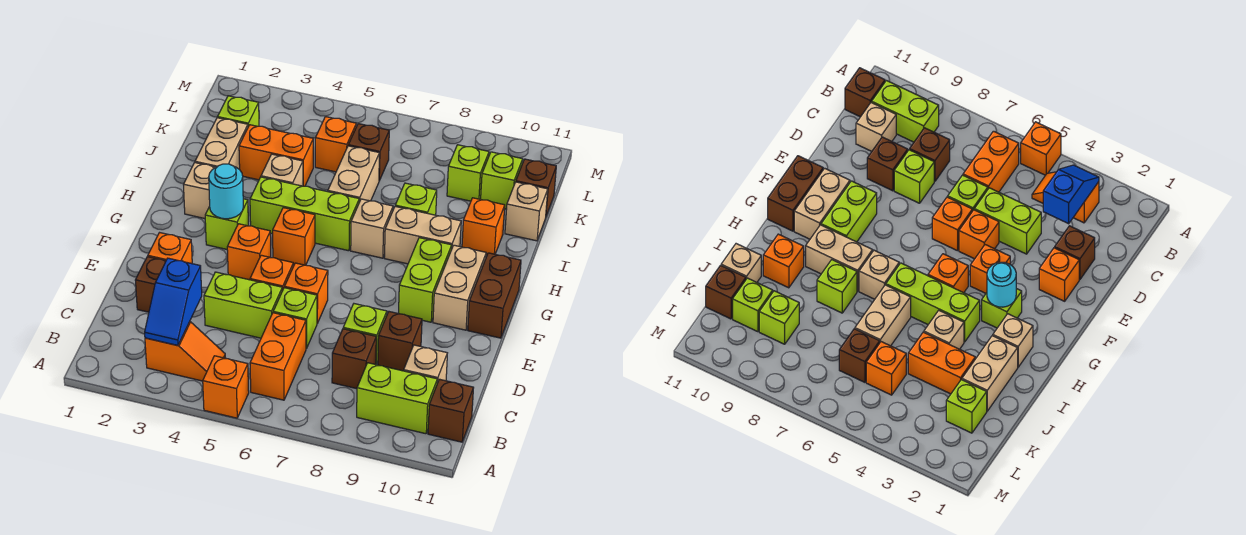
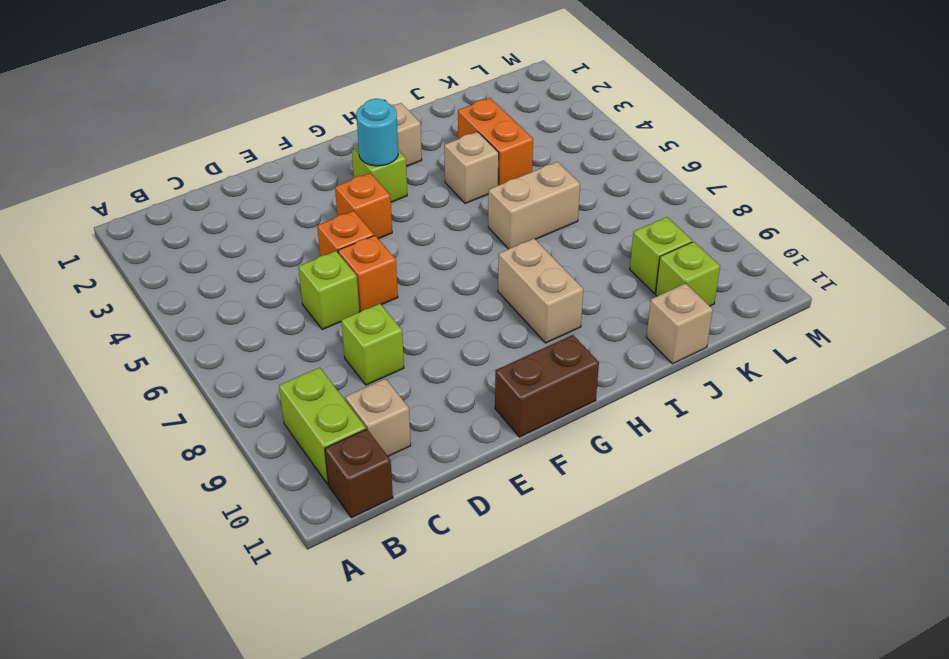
none -> orange 1x1 brick [203,356,249,418]
none -> orange 1x2 slope [145,322,225,381]
none -> orange 1x2 brick [250,313,306,400]
none -> brown 1x1 brick [332,329,376,389]

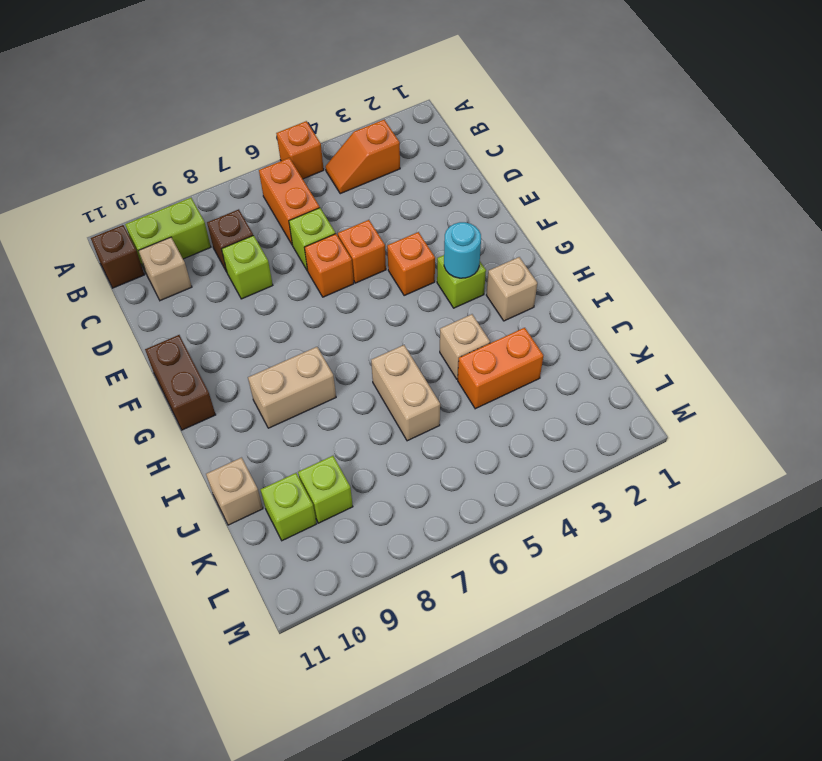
none -> brown 1x1 brick [135,257,166,312]
none -> lime 1x2 brick [204,272,282,338]
none -> brown 1x1 brick [378,312,422,371]
none -> orange 1x1 brick [148,233,192,264]

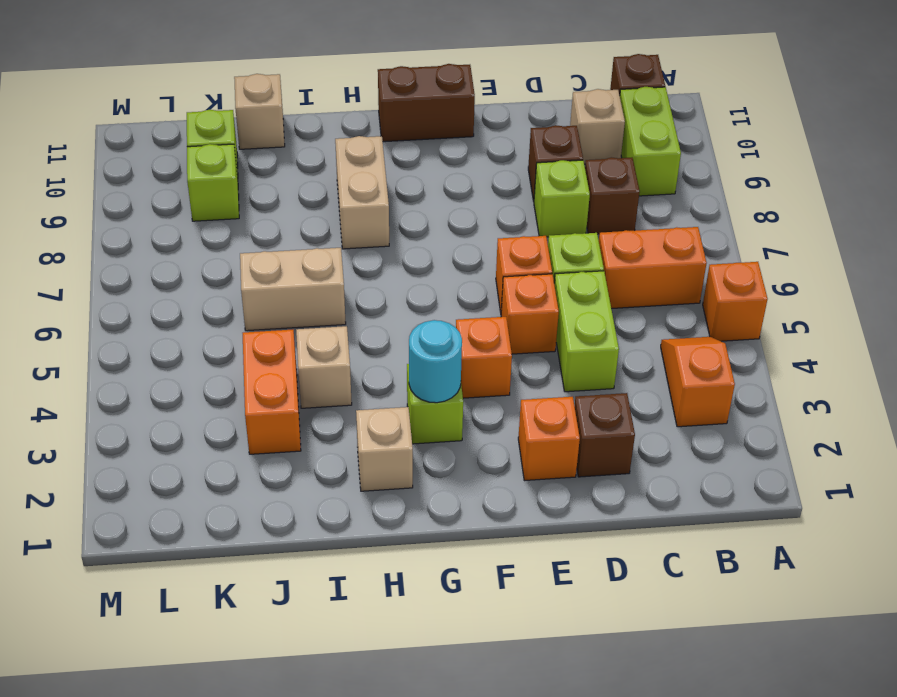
none -> lime 1x2 brick [398,238,452,322]
none -> tan 1x2 brick [433,245,486,330]
none -> orange 1x1 brick [273,208,315,265]
none -> lime 1x3 brick [250,177,359,251]

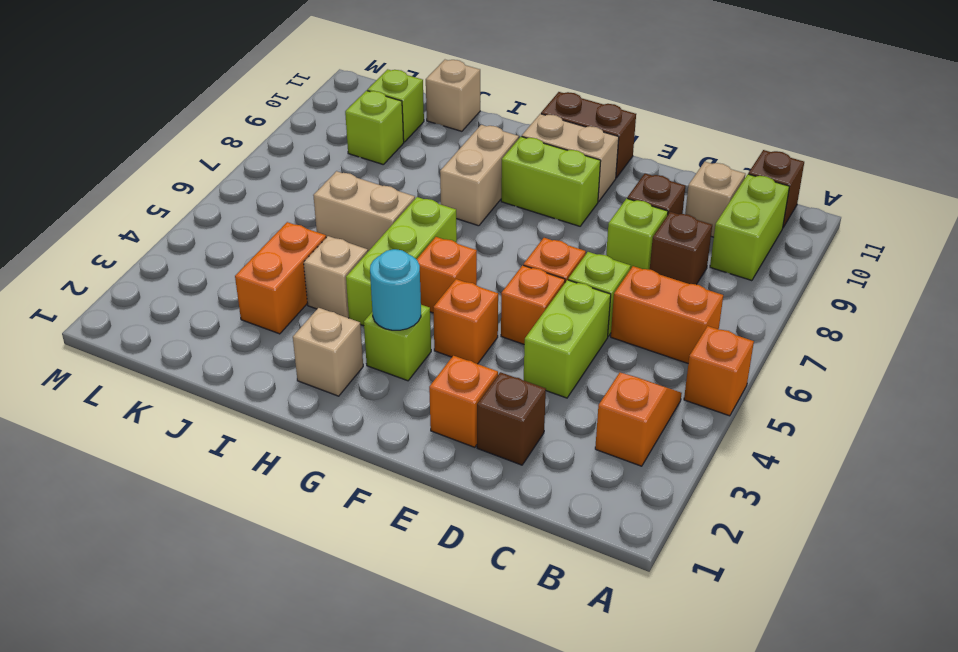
none -> tan 1x1 brick [351,199,393,258]
none -> tan 1x2 brick [195,117,248,170]
none -> lime 1x1 brick [395,183,437,215]
none -> orange 1x1 brick [462,198,505,255]

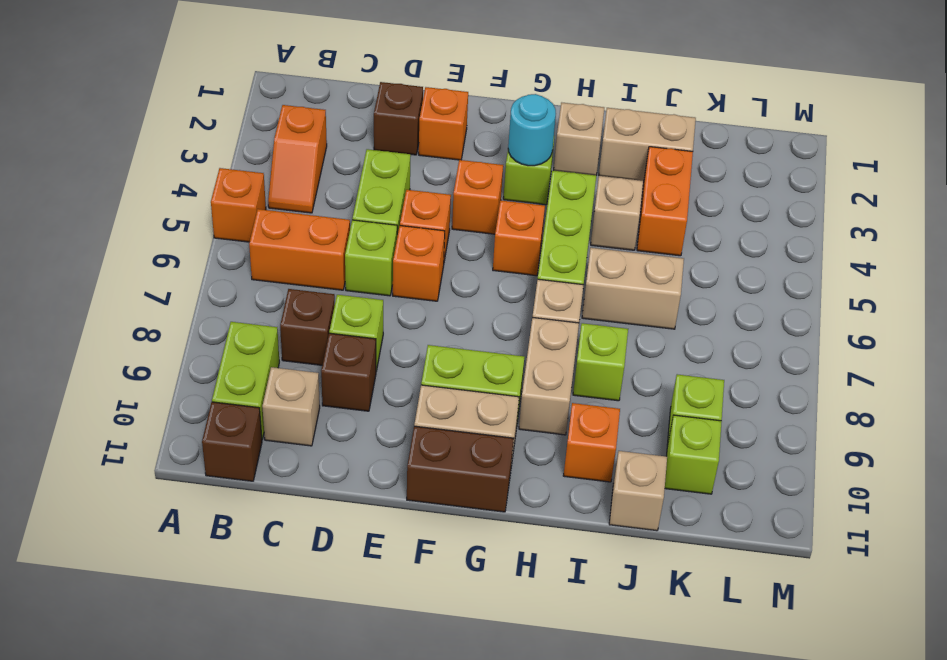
none -> lime 1x1 brick [218,96,259,126]
none -> orange 1x1 brick [315,117,356,172]
none -> brown 1x1 brick [348,124,389,181]
none -> brown 1x1 brick [516,159,556,216]

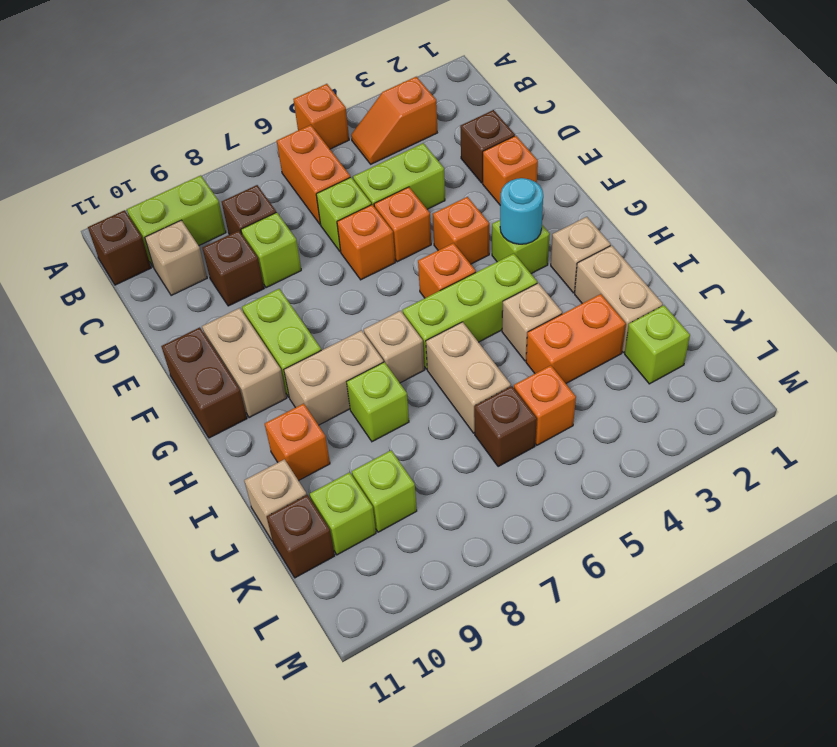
none -> blue 1x2 slope [145,258,202,346]

